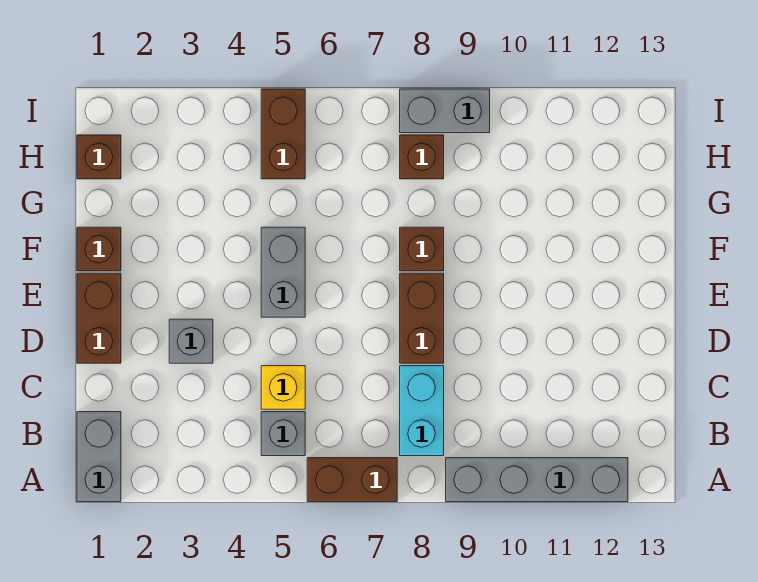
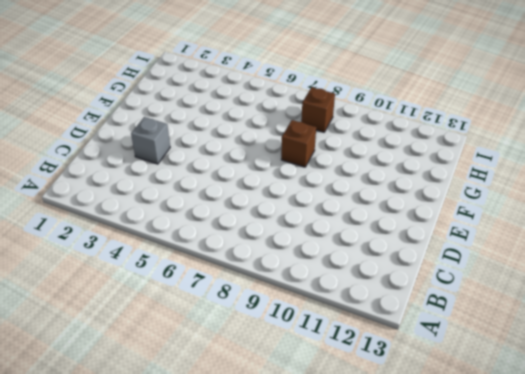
none -> grey 1x2 brick [77,412,121,502]
none -> brown 1x2 brick [307,458,397,502]
none -> grey 1x4 brick [446,458,628,502]

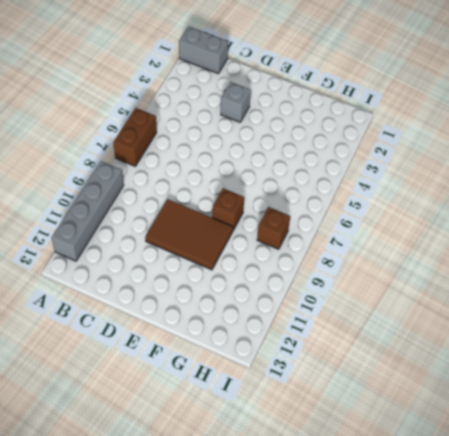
brown 2x3 tile [145,199,233,270] -> none
none -> grey 1x1 brick [261,412,305,456]
none -> cyan 1x2 brick [400,366,444,456]
none -> yellow 1x1 brick [261,366,305,409]

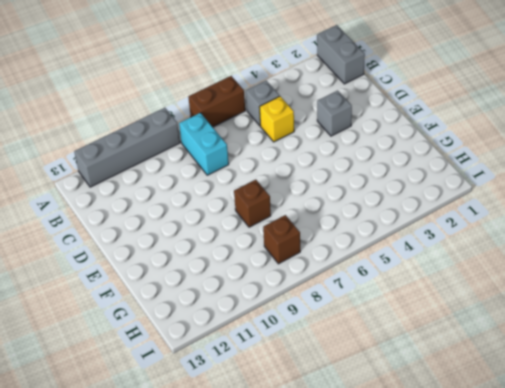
none -> brown 1x2 brick [77,273,121,363]
none -> brown 1x2 brick [400,273,444,363]
none -> grey 1x2 brick [261,227,305,317]

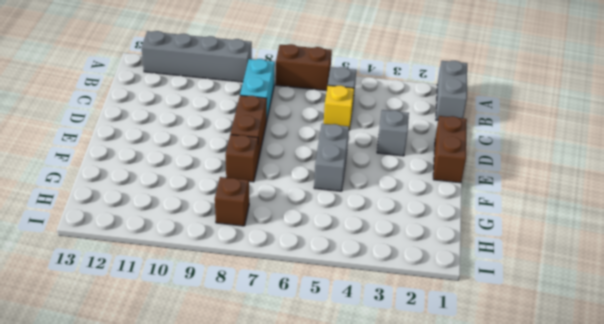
none -> brown 1x1 brick [77,227,121,271]
none -> brown 1x1 brick [77,135,121,179]
none -> brown 1x2 brick [261,89,305,179]

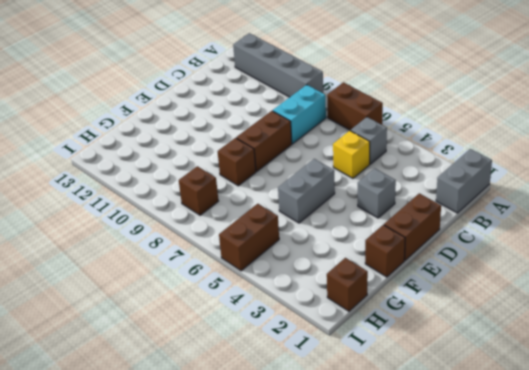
none -> grey 1x2 brick [400,89,490,133]

